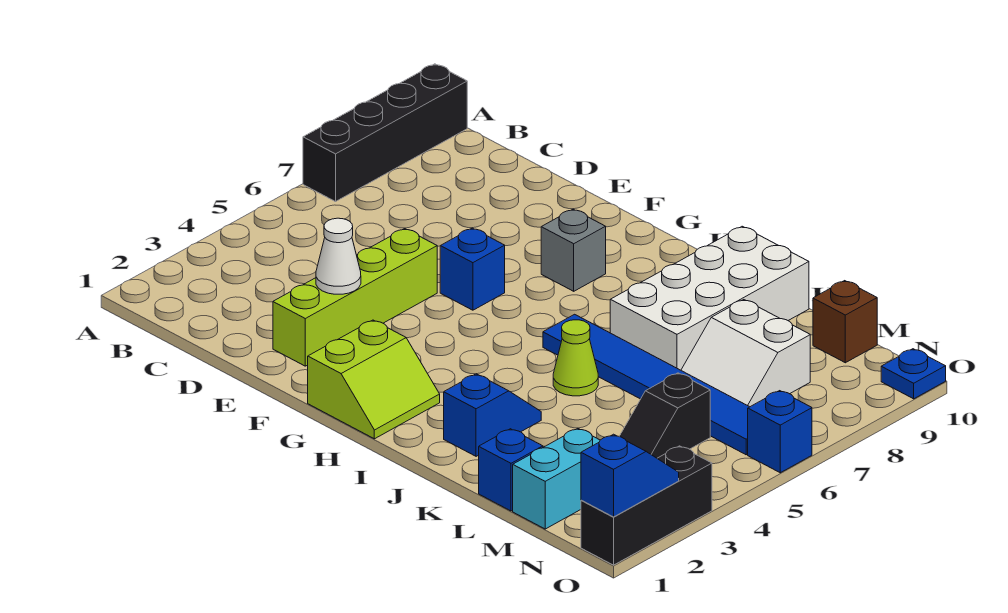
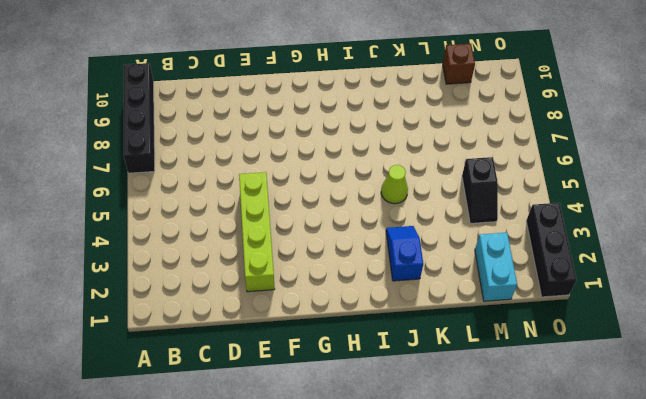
none -> blue 1x1 brick [440,228,505,310]
none -> lime 2x2 slope [308,320,440,439]
none -> grey 1x1 brick [541,209,606,291]

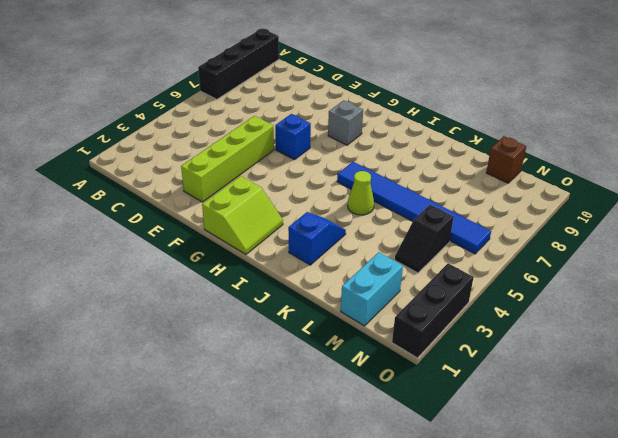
none -> white 2x4 brick [610,226,809,370]
none -> blue 1x1 brick [479,429,543,511]
none -> white 2x2 slope [681,300,810,407]

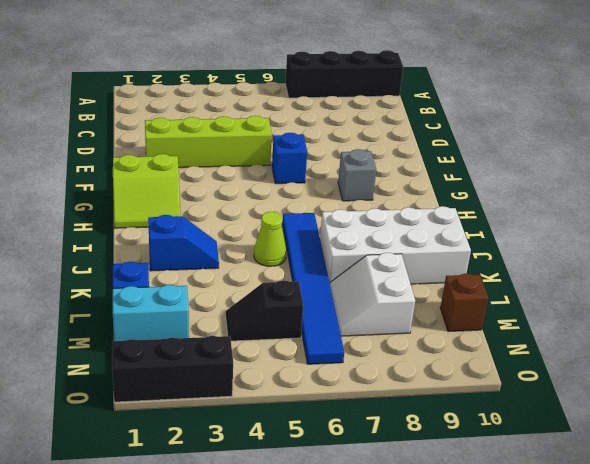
none -> blue 1x1 brick [748,391,812,473]
none -> blue 1x1 plate [881,349,946,399]
none -> white 1x1 cone [316,218,361,294]

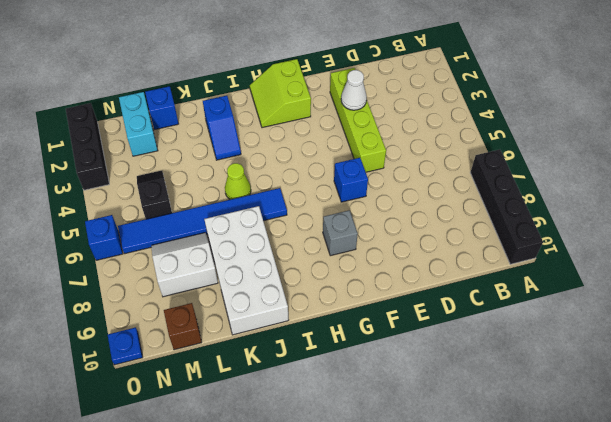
none -> blue 1x2 slope [581,434,679,517]

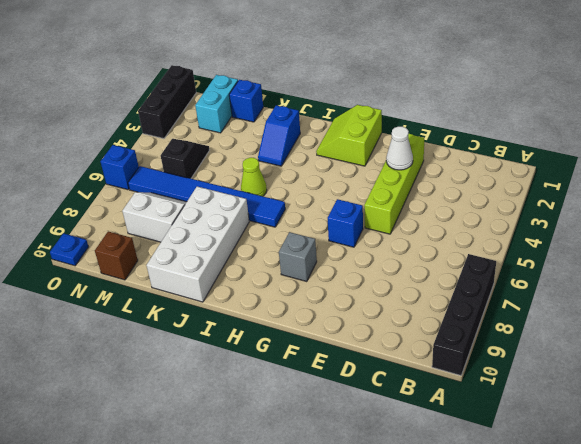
none -> blue 1x2 slope [581,434,679,517]

